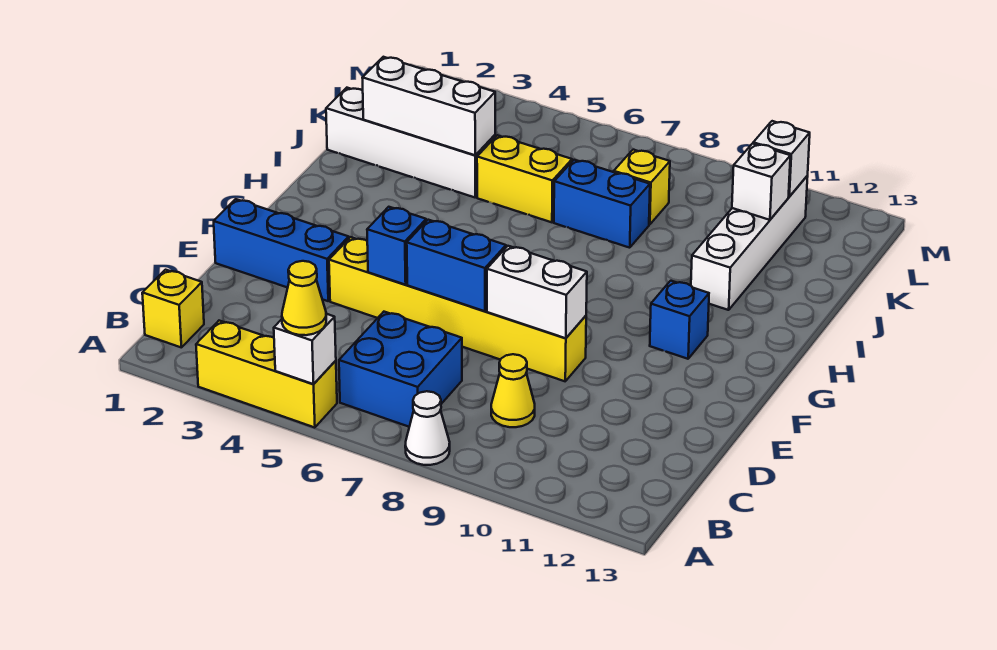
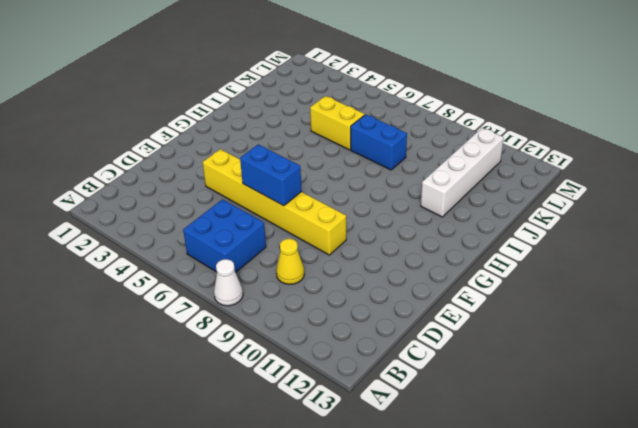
none -> yellow 1x3 brick [196,321,337,428]
none -> yellow 1x1 brick [142,270,204,347]
none -> blue 1x3 brick [214,199,349,301]

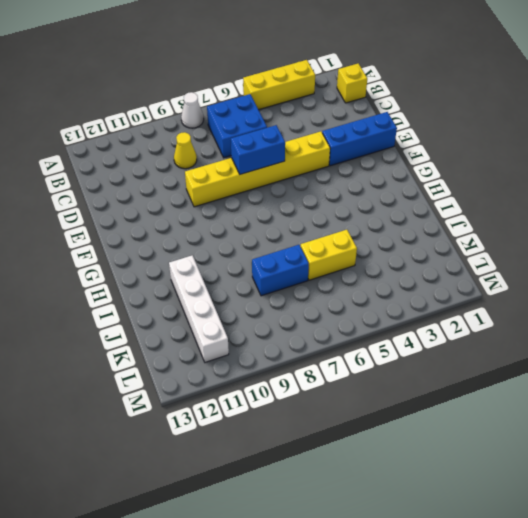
none -> blue 1x1 brick [650,281,709,359]
none -> white 1x4 brick [326,88,495,197]
none -> yellow 1x1 brick [614,150,670,225]

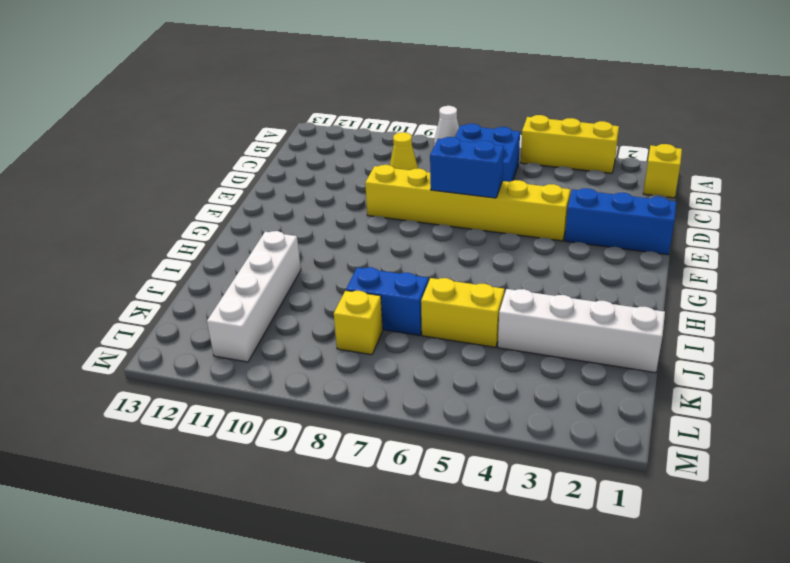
none -> blue 1x1 brick [650,281,709,359]
none -> white 1x1 brick [274,314,336,384]
none -> blue 1x1 brick [367,207,426,285]

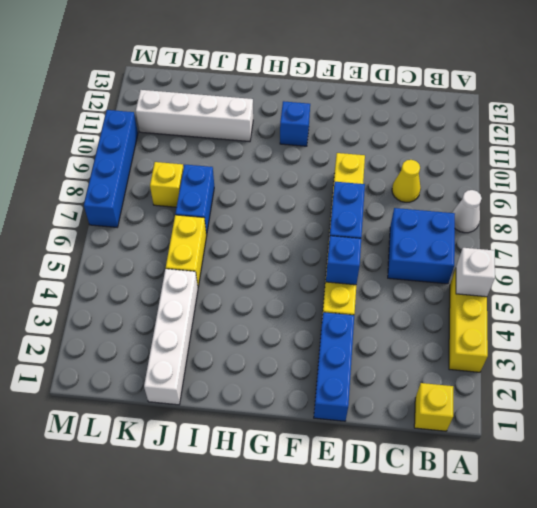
blue 1x4 brick [84,110,138,227] -> none
none -> white 1x2 brick [487,246,587,338]
none -> white 1x3 brick [362,57,495,155]
none -> white 1x1 brick [732,144,790,220]

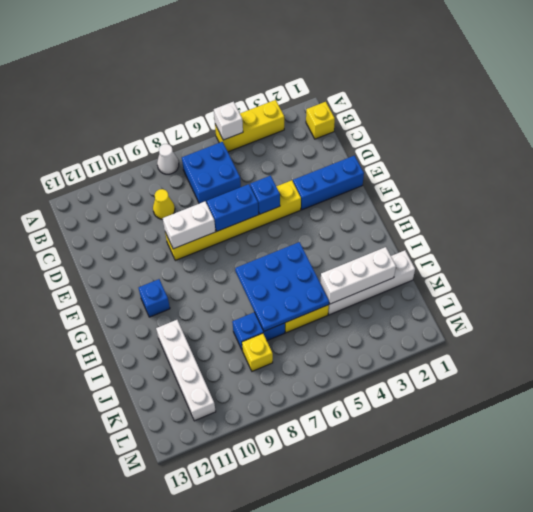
blue 3x3 plate [235,242,329,331] -> none
none -> white 1x1 brick [732,144,790,220]
none -> white 1x1 brick [753,121,810,197]
none -> yellow 1x1 cone [282,261,326,335]

